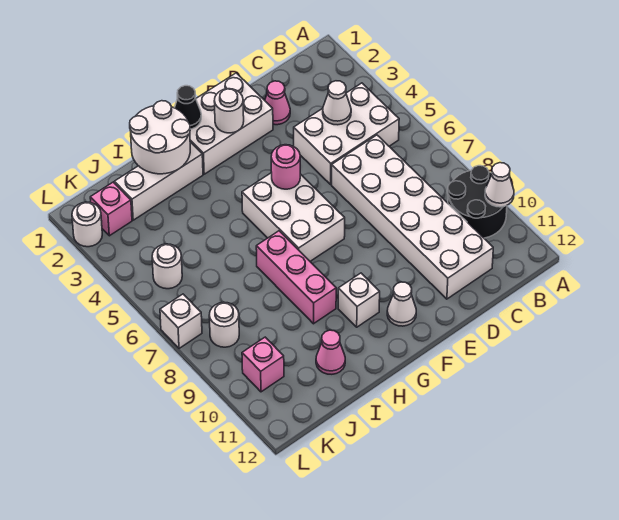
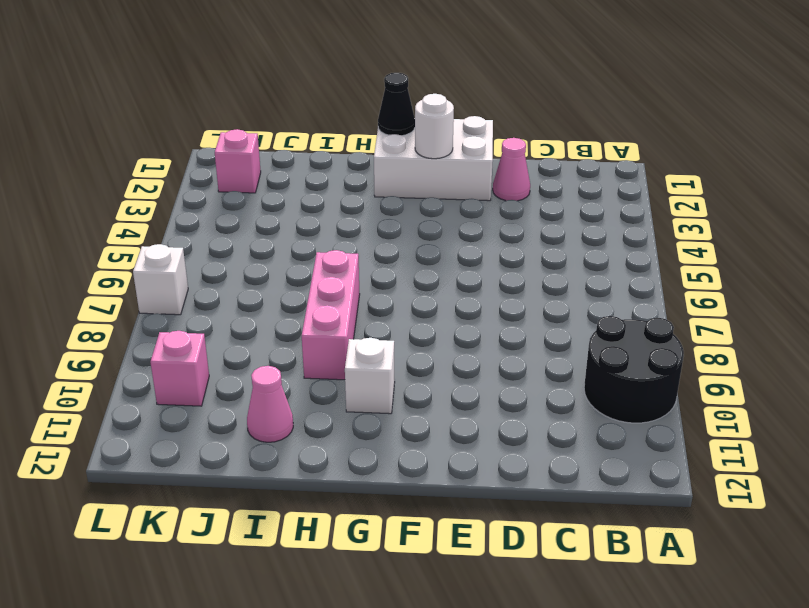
none -> white 2x3 brick [294,83,399,184]
none -> white 2x6 brick [332,135,493,299]
none -> white 2x3 brick [242,173,345,261]

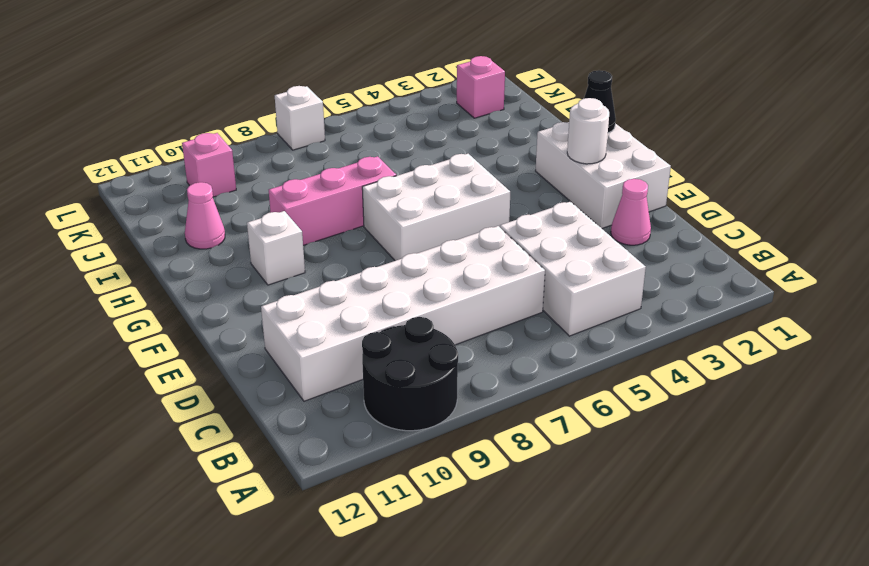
none -> white 1x1 cone [387,282,416,326]
none -> white 1x3 brick [114,142,203,220]
none -> white 1x1 round brick [152,244,182,289]

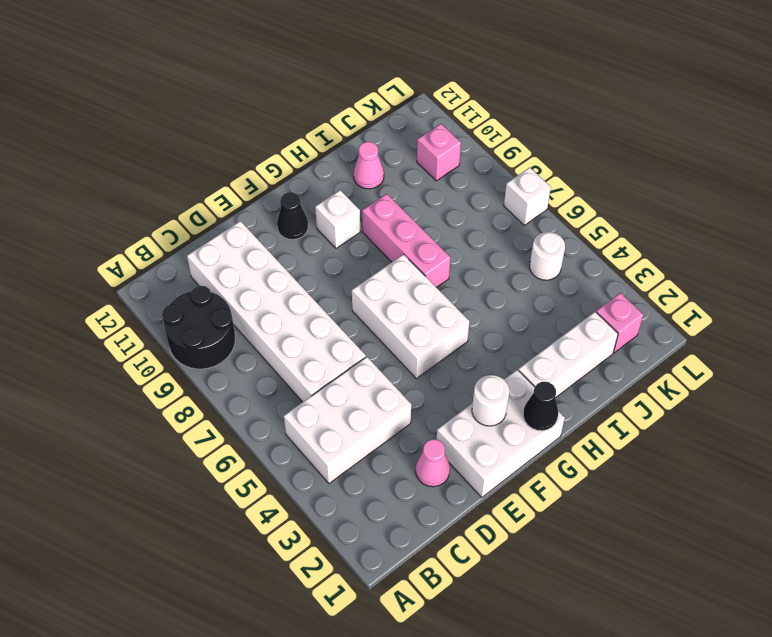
black 1x1 cone [277,192,308,240] -> white 1x1 cone [387,282,416,326]
none -> white 1x1 round brick [209,302,239,347]
none -> white 1x1 round brick [72,202,102,247]
none -> white 1x1 cone [485,163,514,207]

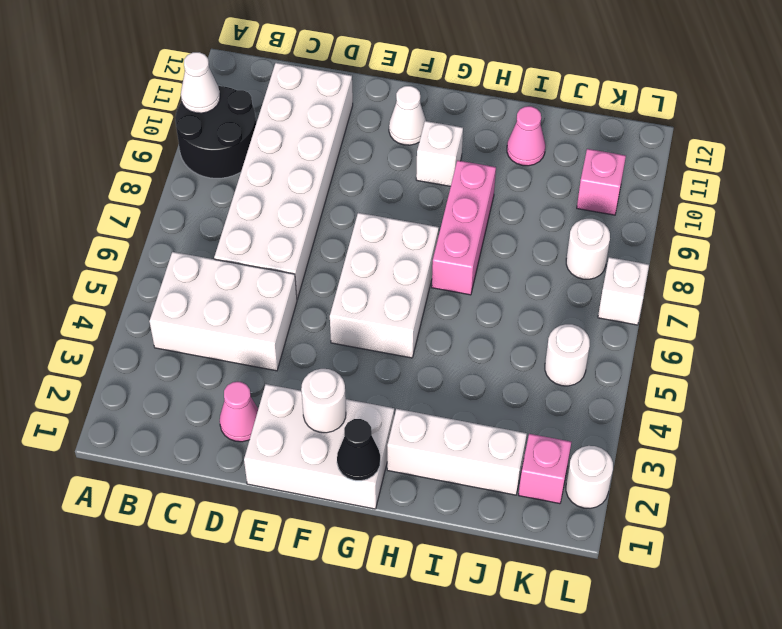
none -> white 1x1 cone [323,81,351,125]
none -> pink 1x1 round brick [271,145,300,189]
none -> white 2x2 round brick [130,101,190,174]

